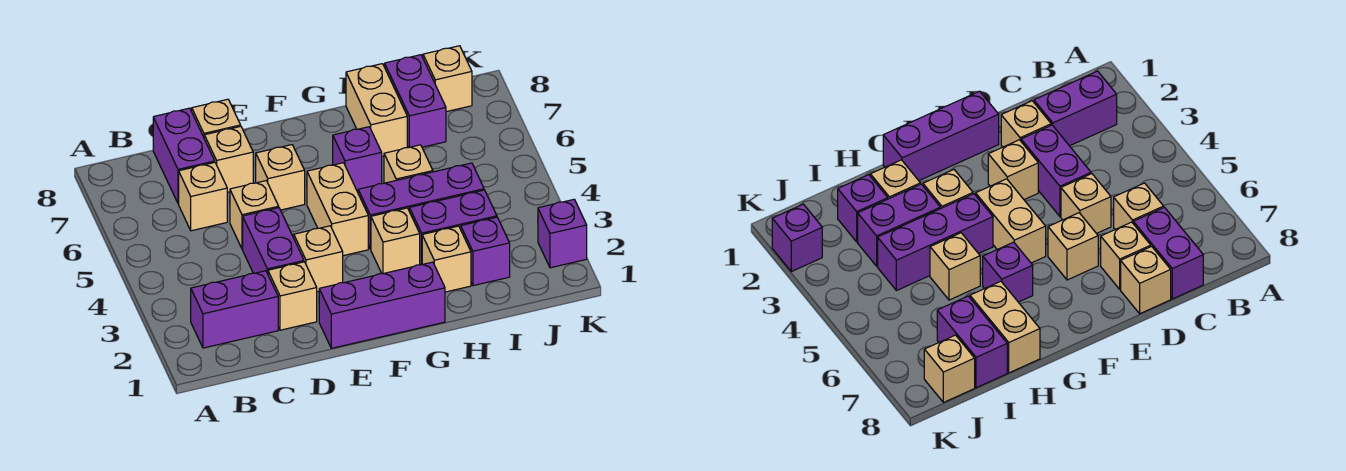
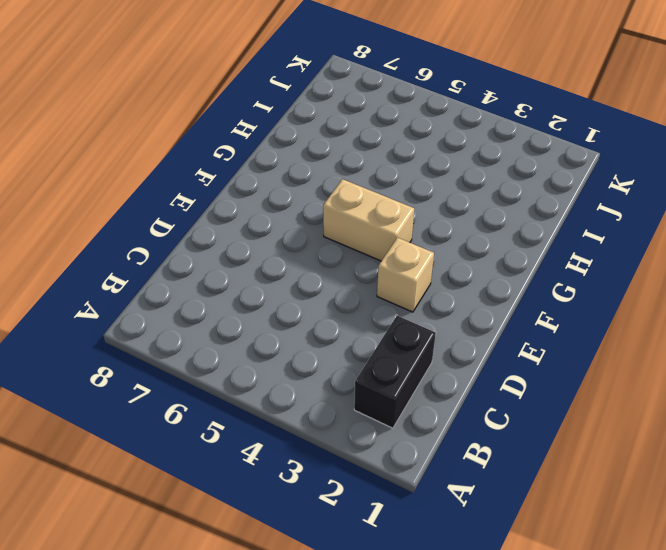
black 1x2 brick [354,316,436,428] -> purple 1x2 brick [191,271,278,348]
none -> tan 1x1 brick [179,162,227,231]
none -> purple 1x2 brick [153,108,215,204]
none -> tan 1x1 brick [268,262,317,330]

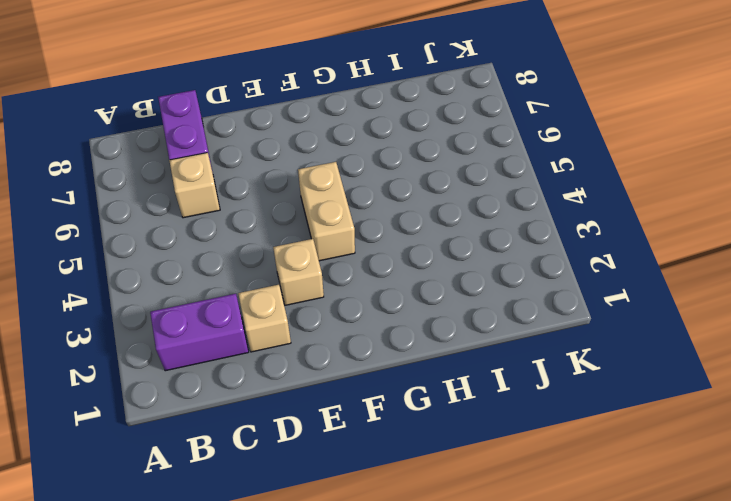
none -> purple 1x2 brick [243,208,304,274]
none -> tan 1x1 brick [230,181,279,249]
none -> tan 1x1 brick [204,126,253,192]

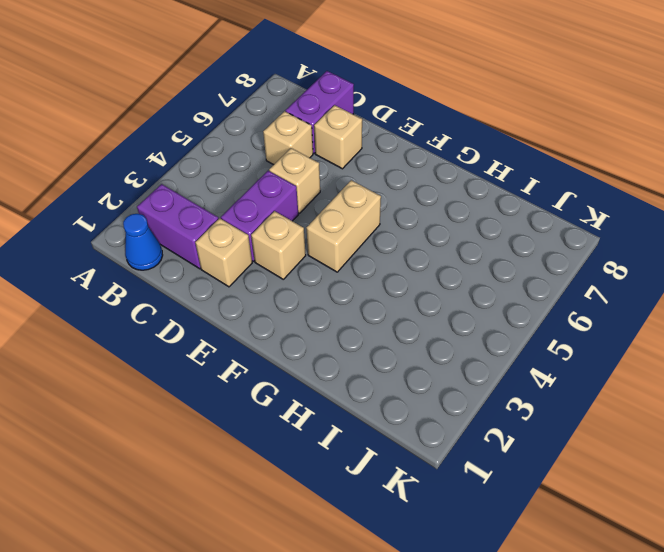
blue 1x1 cone [123,214,163,270] -> none
none -> tan 1x1 brick [192,99,241,137]
none -> purple 1x3 brick [319,262,445,348]
none -> tan 1x1 brick [256,145,305,210]

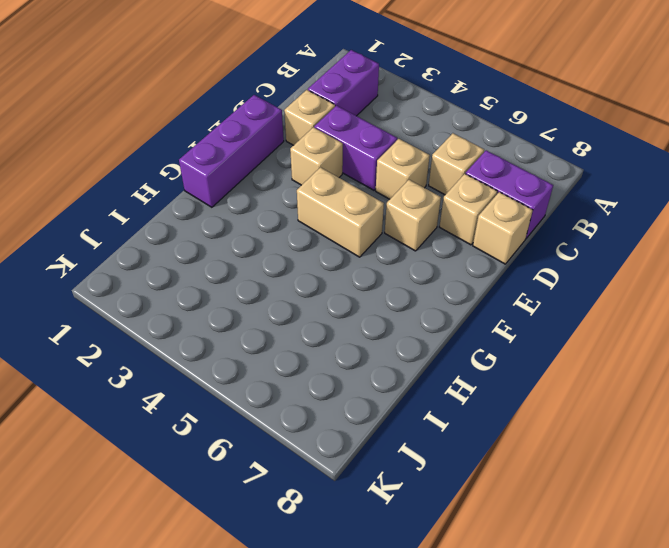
none -> tan 1x1 brick [371,208,420,274]
none -> purple 1x3 brick [358,163,484,249]
none -> purple 1x1 brick [333,127,382,192]

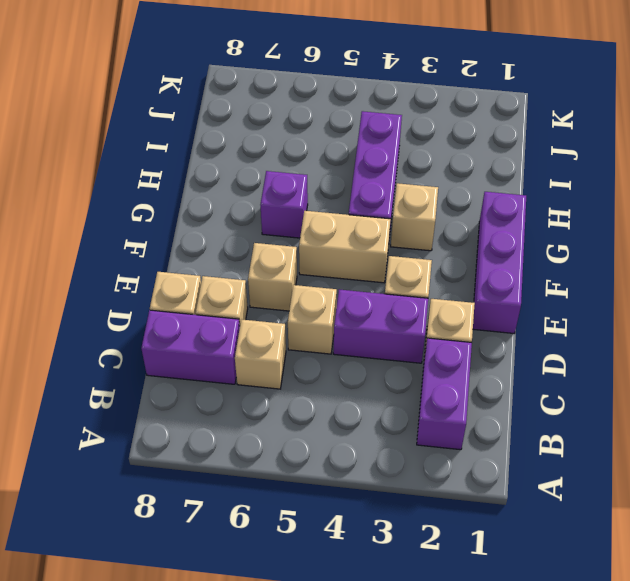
none -> tan 1x1 brick [422,226,471,292]
none -> purple 1x2 brick [409,190,497,265]
none -> tan 1x1 brick [384,145,433,183]

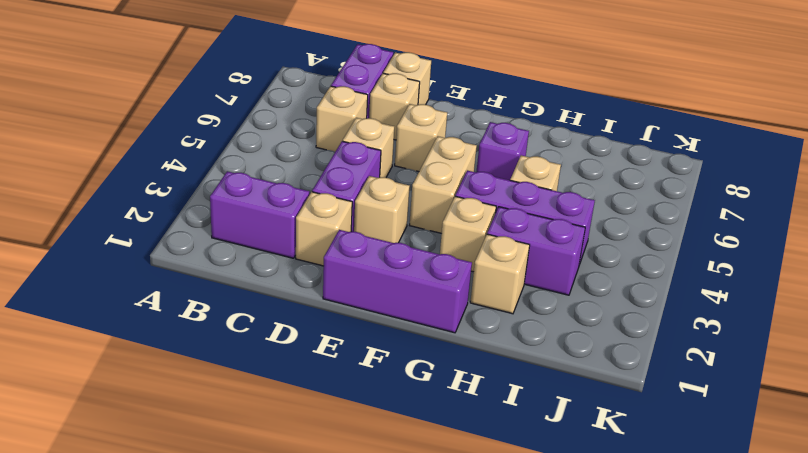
none -> tan 1x2 brick [346,64,407,156]
none -> purple 1x1 brick [461,217,510,286]
none -> purple 1x2 brick [385,55,446,148]

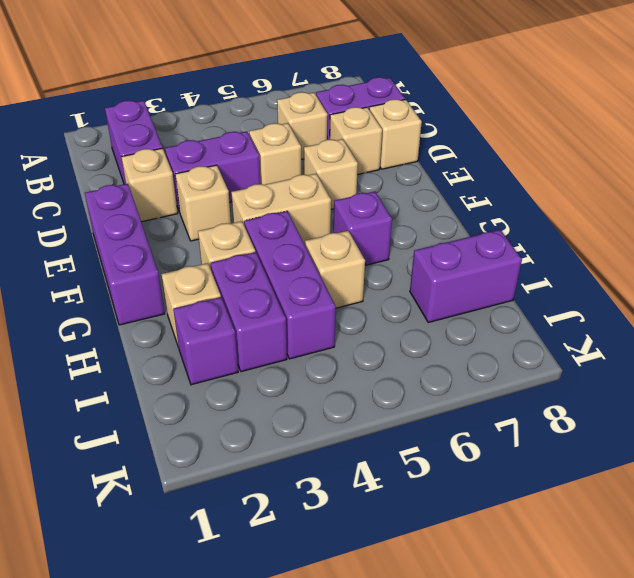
none -> tan 1x2 brick [346,64,407,156]
none -> tan 1x1 brick [423,46,472,112]
none -> purple 1x1 brick [538,199,587,268]

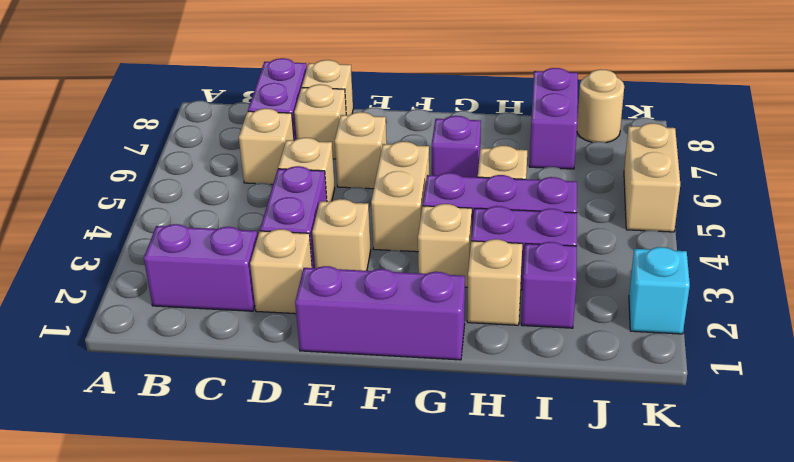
tan 1x1 round brick [577,69,624,143] -> tan 1x1 brick [423,46,472,112]
cyan 1x1 brick [629,247,690,334] -> purple 1x1 brick [538,199,587,268]
tan 1x2 brick [624,123,680,232] -> tan 1x2 brick moved to [346,64,407,156]

